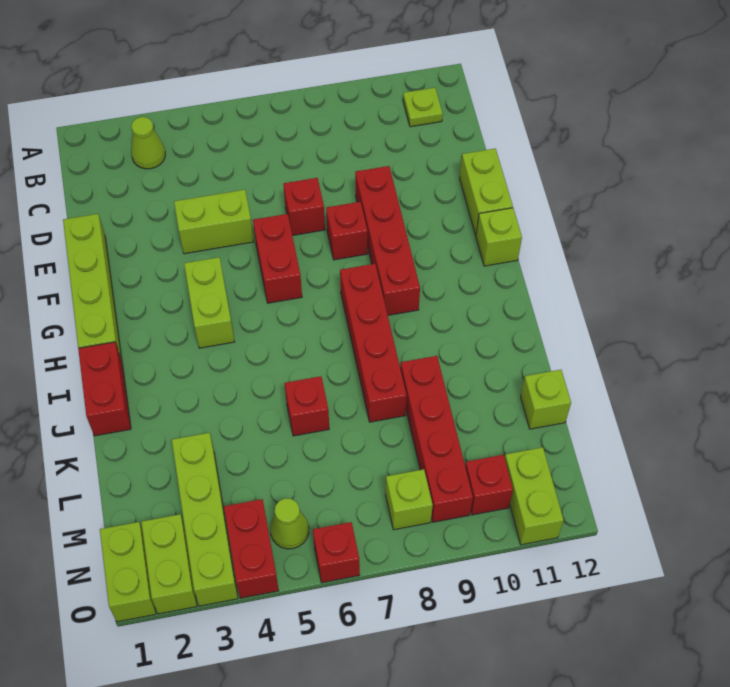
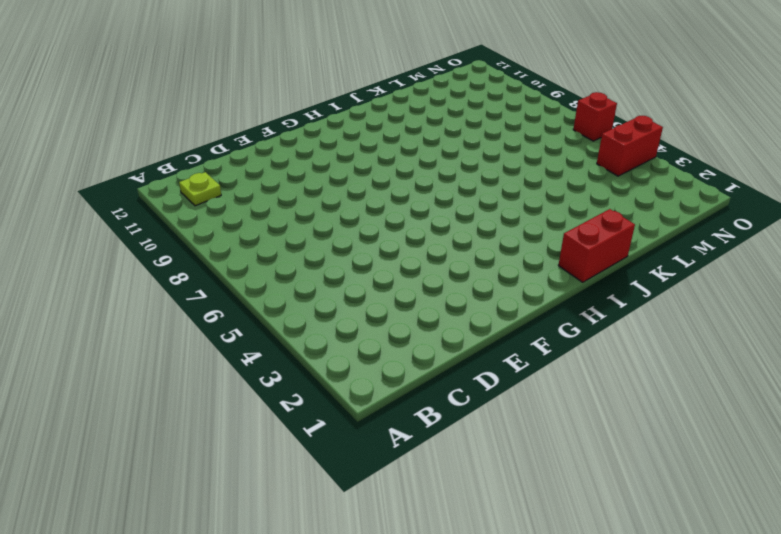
none -> lime 1x1 cone [131,117,165,169]
none -> lime 1x4 brick [63,214,122,360]
none -> lime 1x2 brick [174,190,254,254]

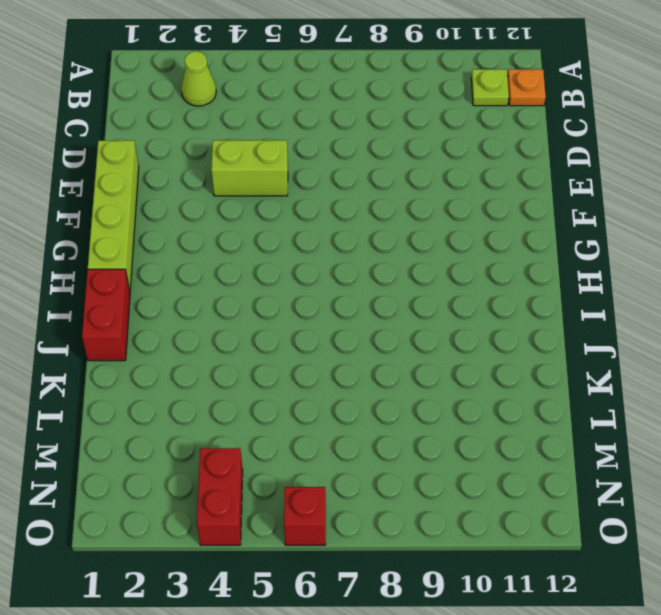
orange 1x1 plate [508,69,546,106] -> none
none -> red 1x1 brick [283,178,325,236]
none -> red 1x4 brick [355,166,420,315]
none -> lime 1x2 brick [460,148,513,235]

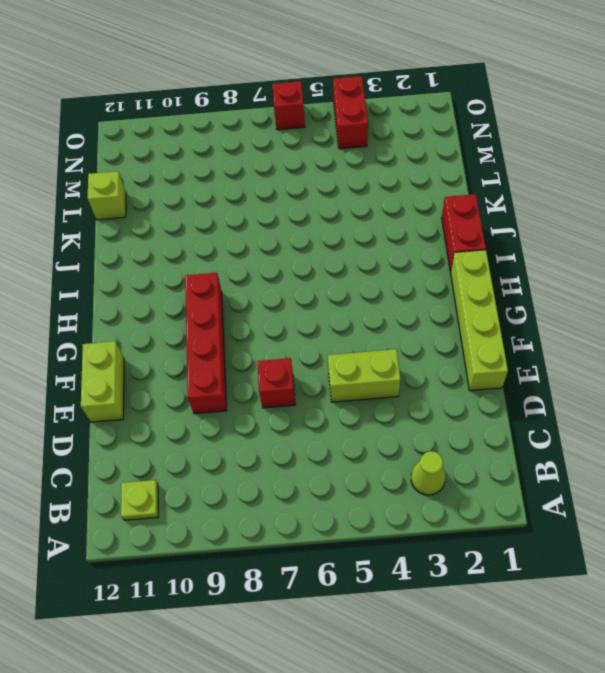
none -> red 1x2 brick [253,214,302,303]
none -> red 1x1 brick [326,202,368,260]
none -> lime 1x2 brick [184,257,235,348]

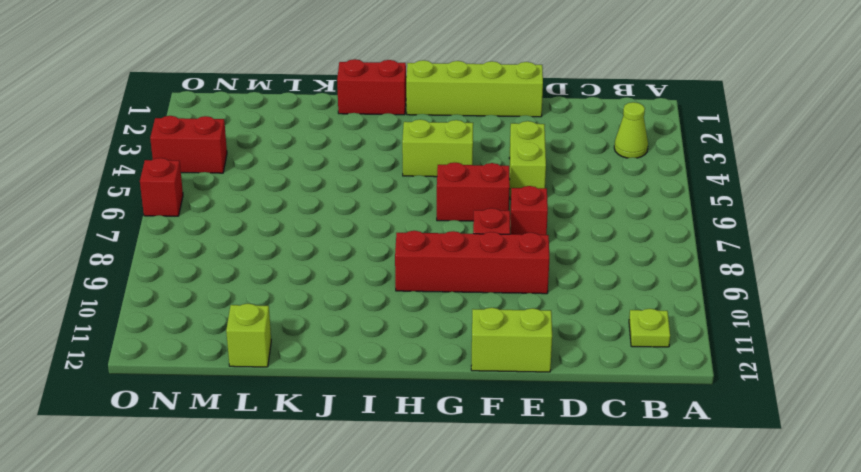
none -> lime 1x1 brick [476,208,522,266]
none -> red 1x4 brick [340,264,407,422]
none -> red 1x1 brick [284,376,329,436]

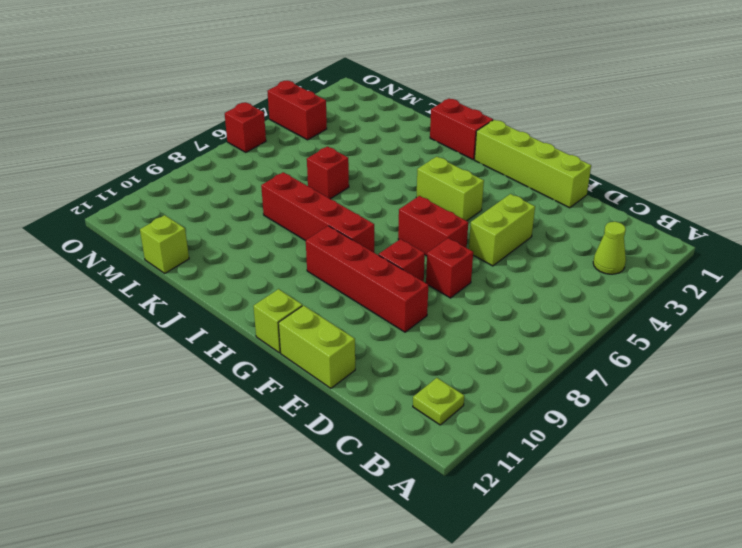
none -> red 1x4 brick [400,356,473,522]
none -> lime 1x4 brick [172,433,238,606]
none -> lime 1x2 brick [100,522,156,622]

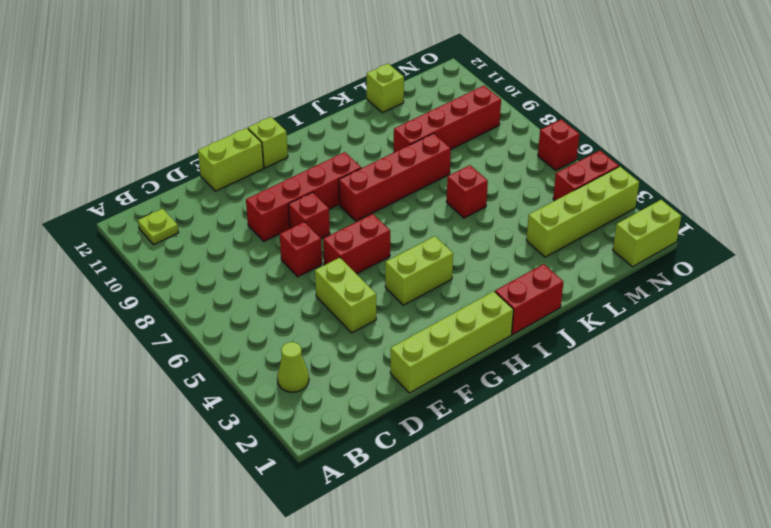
none -> lime 1x2 brick [141,514,197,614]
none -> lime 1x1 cone [270,498,309,549]
none -> lime 1x1 brick [385,469,433,530]

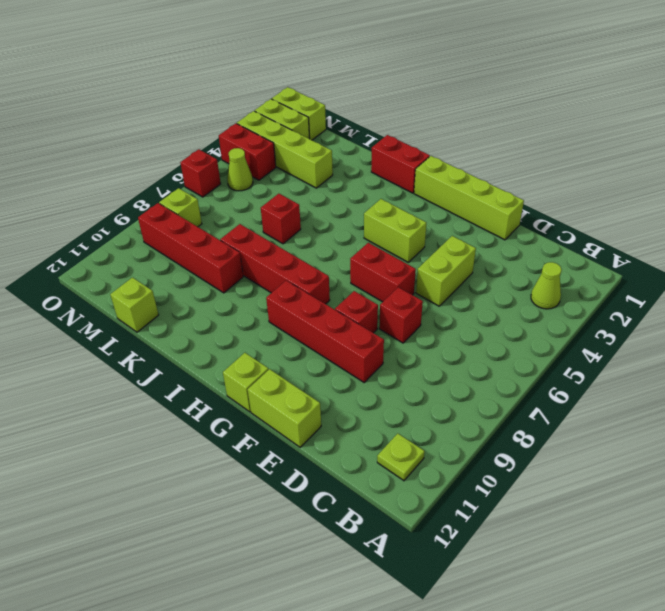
none -> red 1x1 brick [465,455,513,515]
none -> lime 1x2 brick [505,447,564,545]

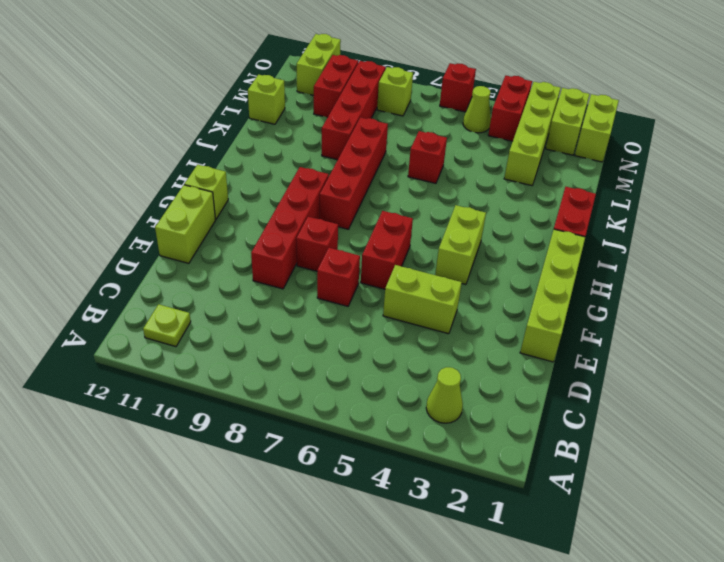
red 1x2 brick [314,55,358,117] -> red 1x1 brick [465,455,513,515]

